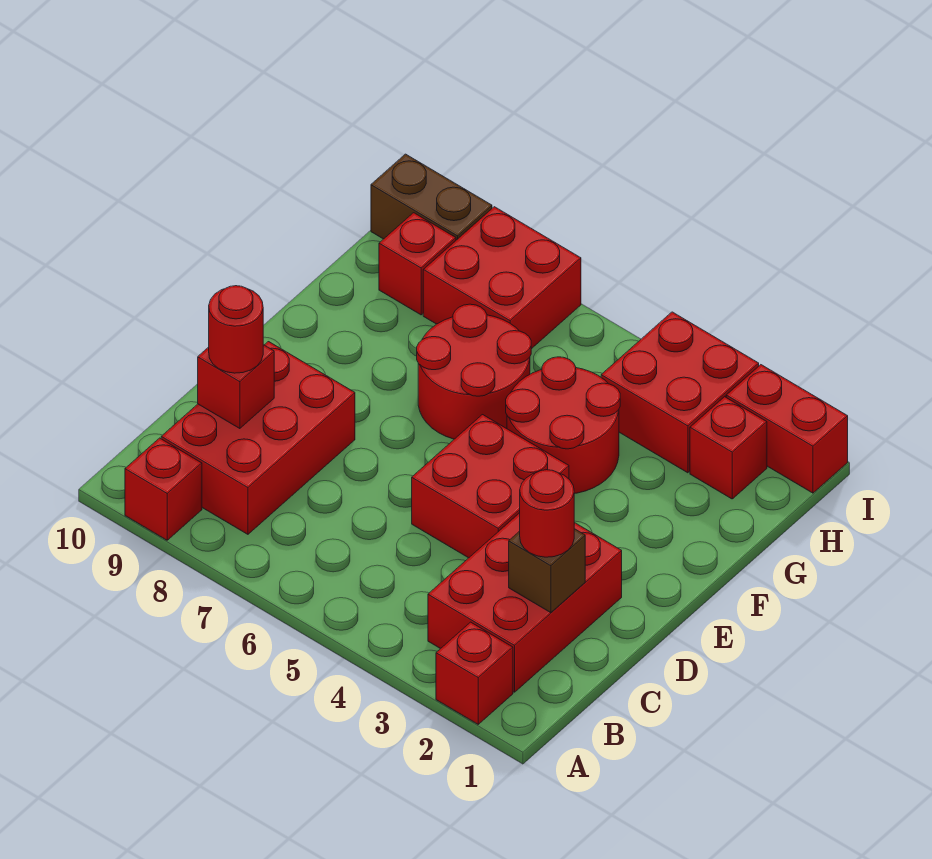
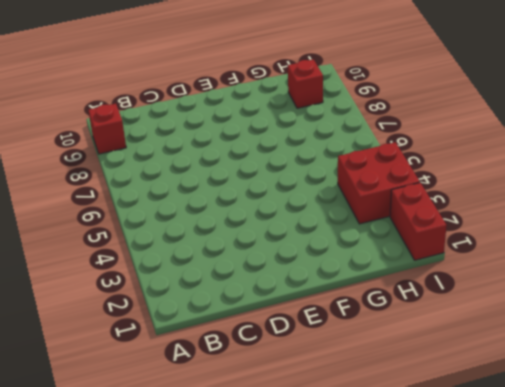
none -> red 1x1 brick [436,622,513,724]
none -> red 2x3 brick [428,513,622,692]
none -> red 2x3 brick [161,342,355,534]

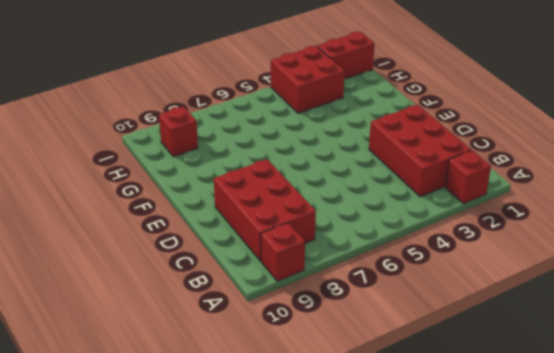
none -> red 2x2 brick [412,415,569,558]
none -> red 2x2 round brick [506,357,620,494]
none -> red 2x2 round brick [417,304,531,439]

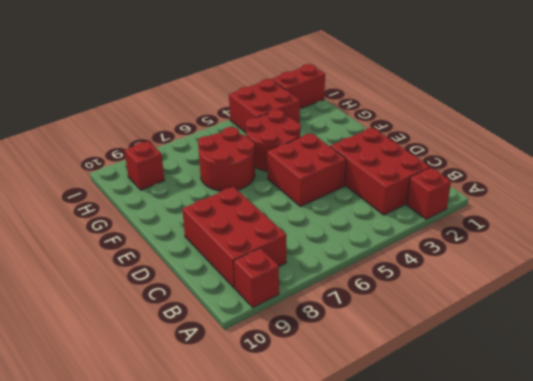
none -> red 1x1 brick [690,397,767,499]
none -> red 2x2 brick [423,207,581,349]
none -> brown 1x2 brick [371,154,492,240]

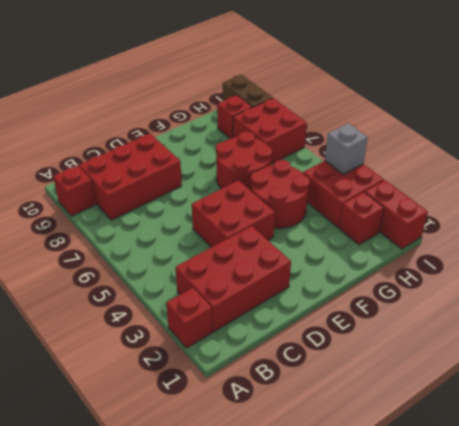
grey 1x1 brick [325,123,368,174] -> none
none -> brown 1x1 brick [509,529,585,613]
none -> red 1x1 brick [198,345,274,429]
none -> red 1x1 round brick [520,470,574,557]

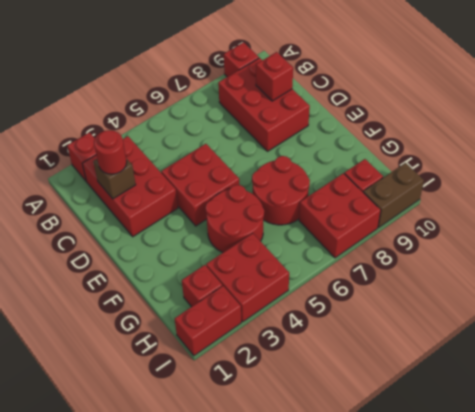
none -> red 1x1 round brick [209,286,263,373]

